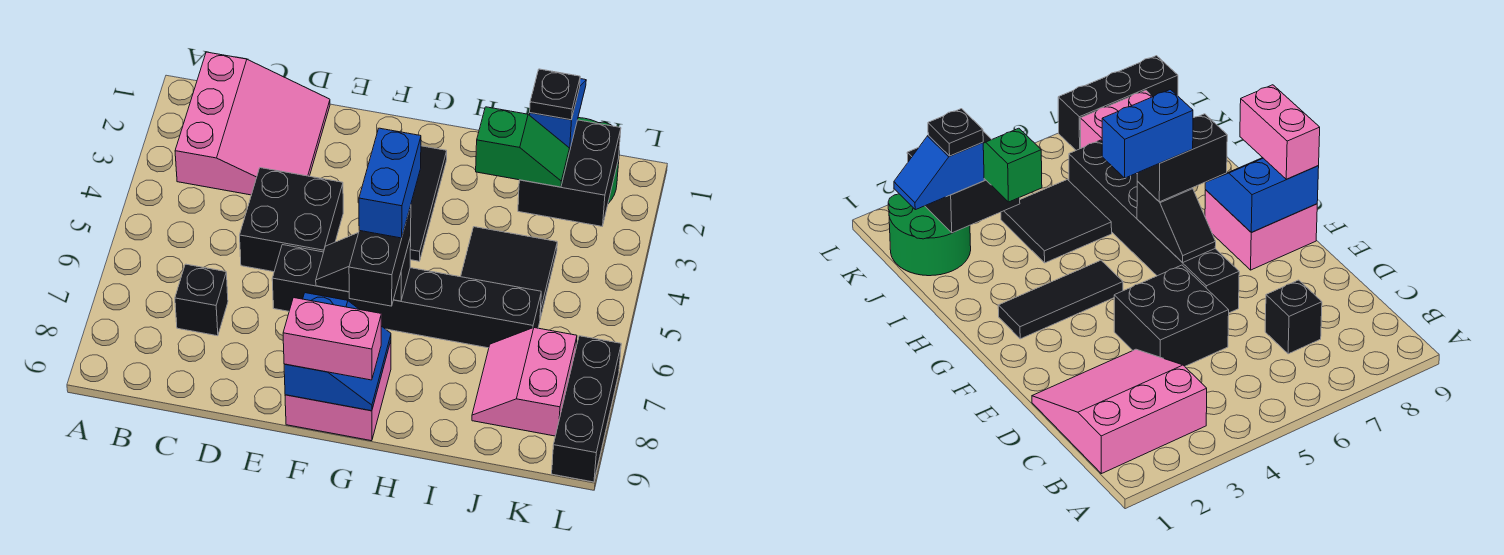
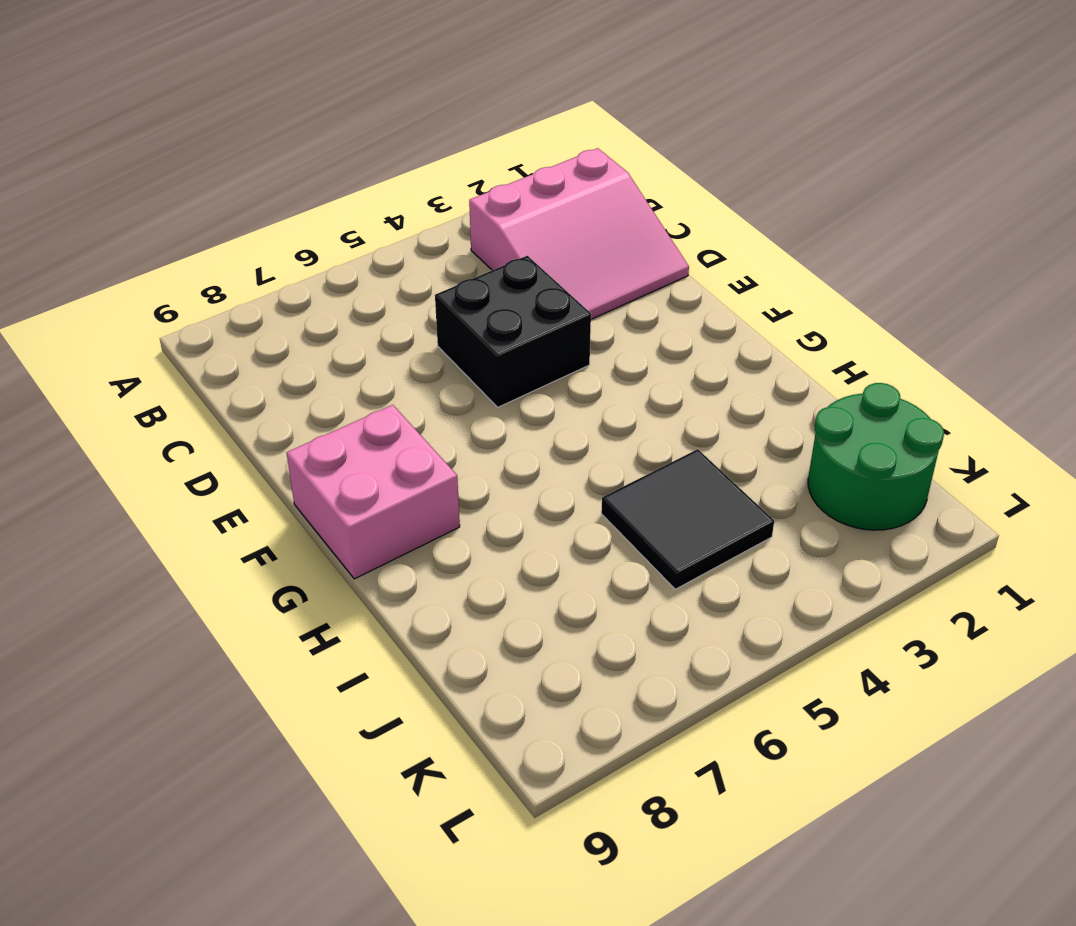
none -> black 1x1 brick [175,264,228,336]
none -> black 1x6 brick [272,245,541,348]
none -> black 1x3 tile [410,146,447,261]

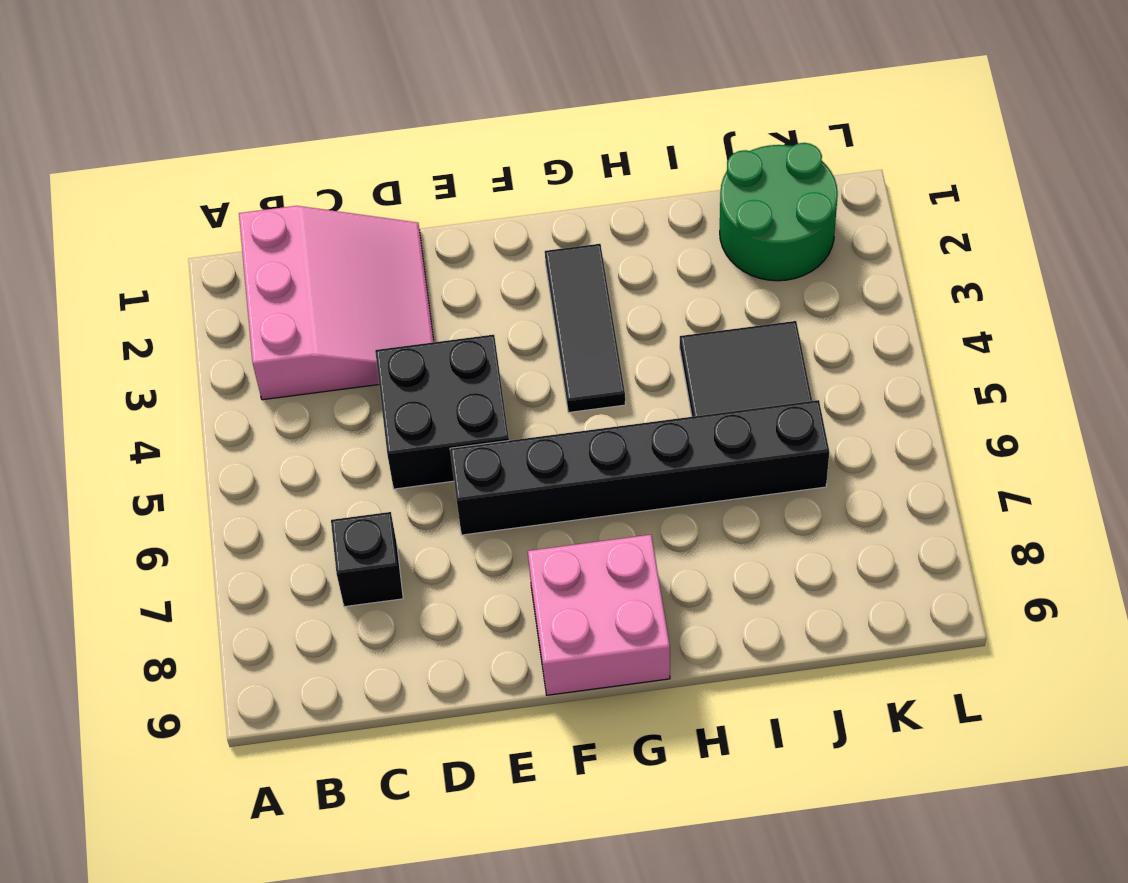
none -> pink 2x2 slope [472,328,577,436]
none -> black 1x3 brick [552,336,621,482]
none -> black 1x2 slope [316,232,411,301]

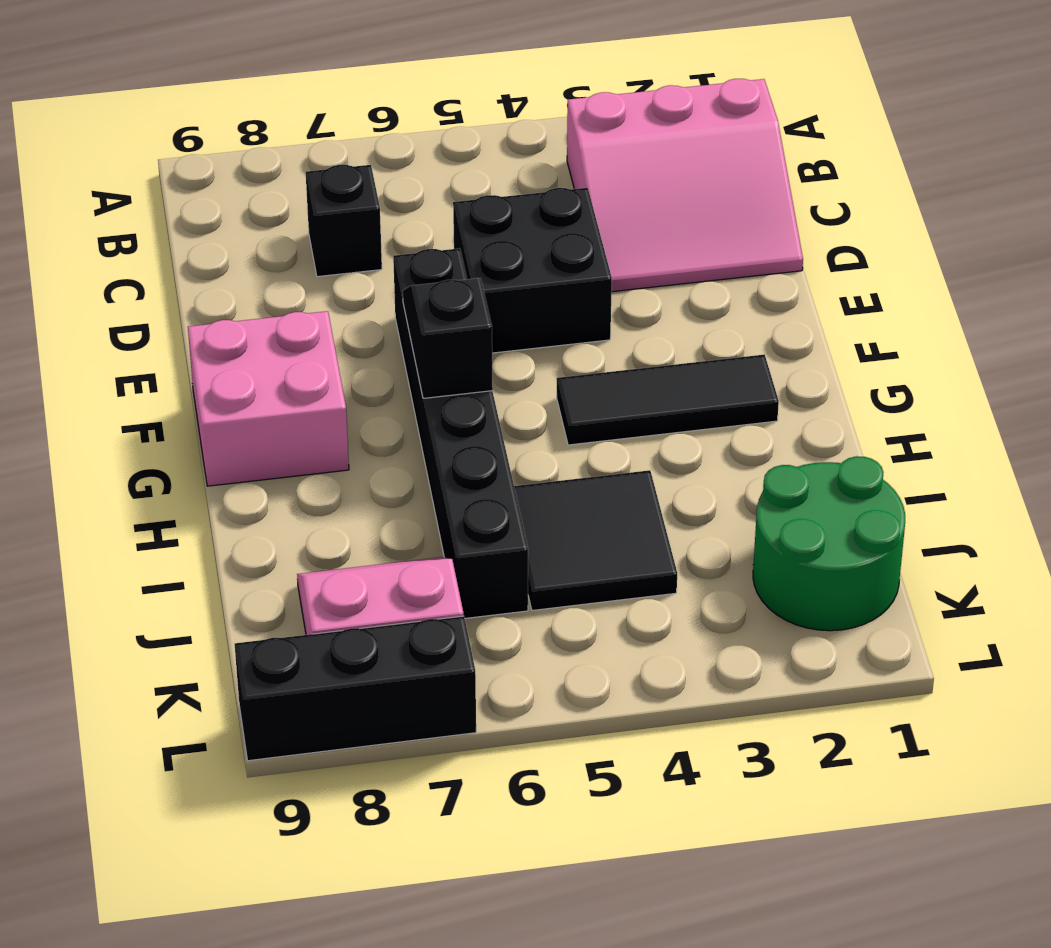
none -> blue 2x2 slope [284,293,391,411]
none -> black 2x2 brick [518,120,621,226]
none -> pink 1x2 brick [283,298,381,380]

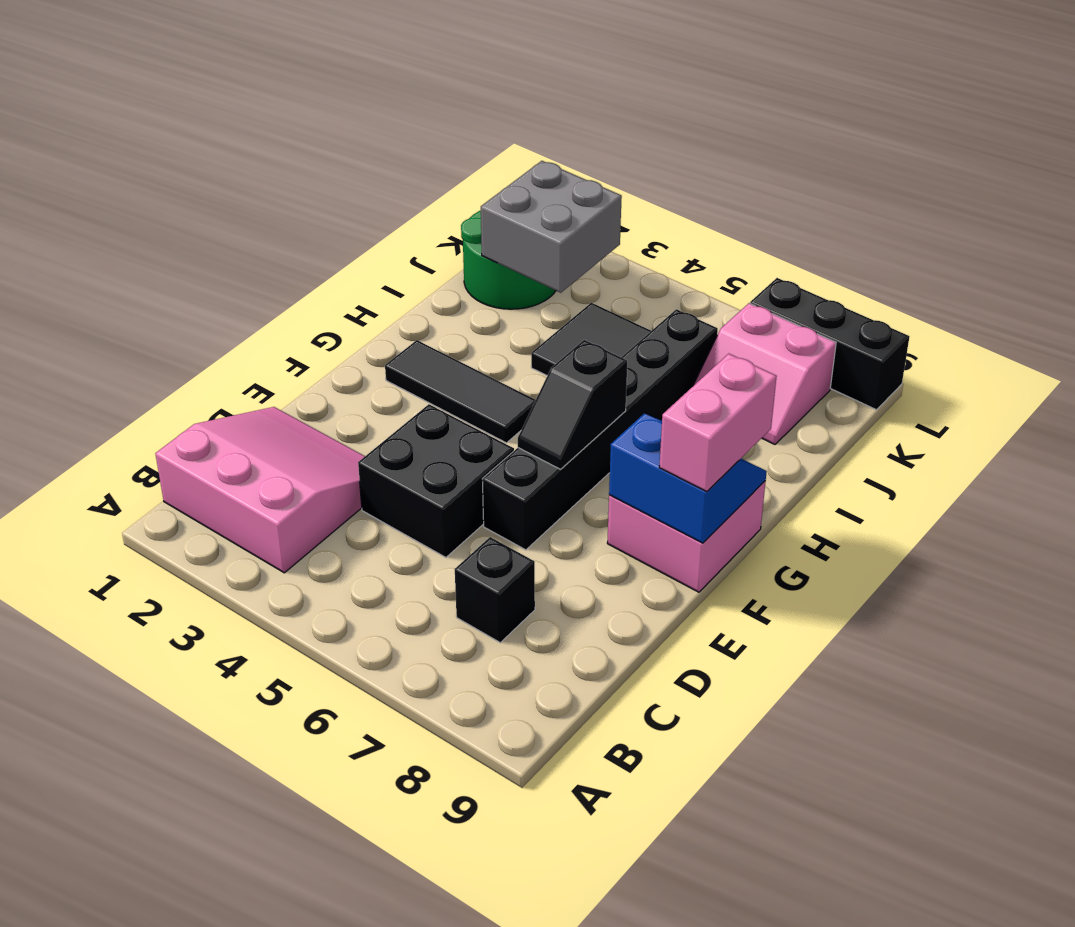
grey 2x2 brick [481,161,622,293] -> black 2x2 brick [518,120,621,226]
none -> black 1x2 brick [349,206,411,306]
none -> green 1x2 slope [476,107,570,187]
none -> blue 1x2 slope [530,79,586,152]

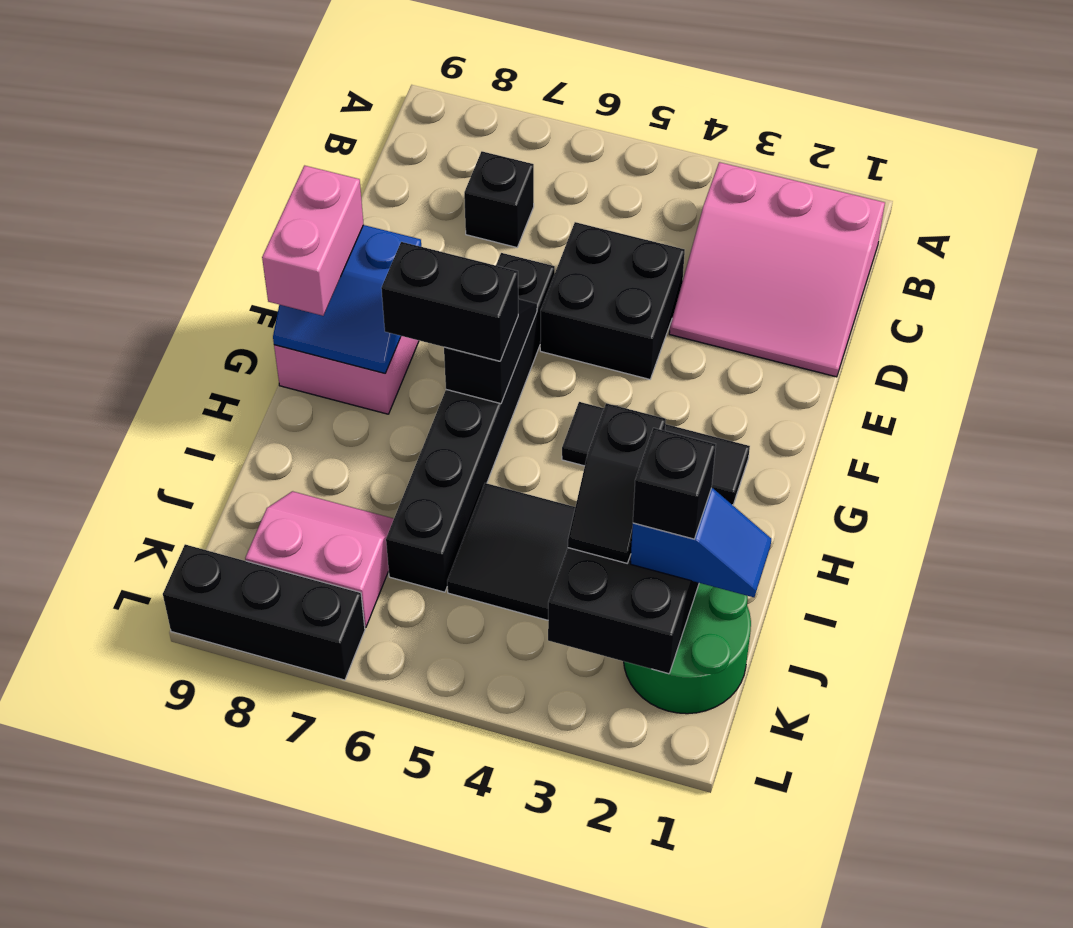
black 1x2 slope [568,403,666,563] -> green 1x2 slope [476,107,570,187]
black 1x1 brick [633,428,716,539] -> black 1x1 plate [530,69,580,120]
none -> blue 1x2 brick [359,128,421,238]

